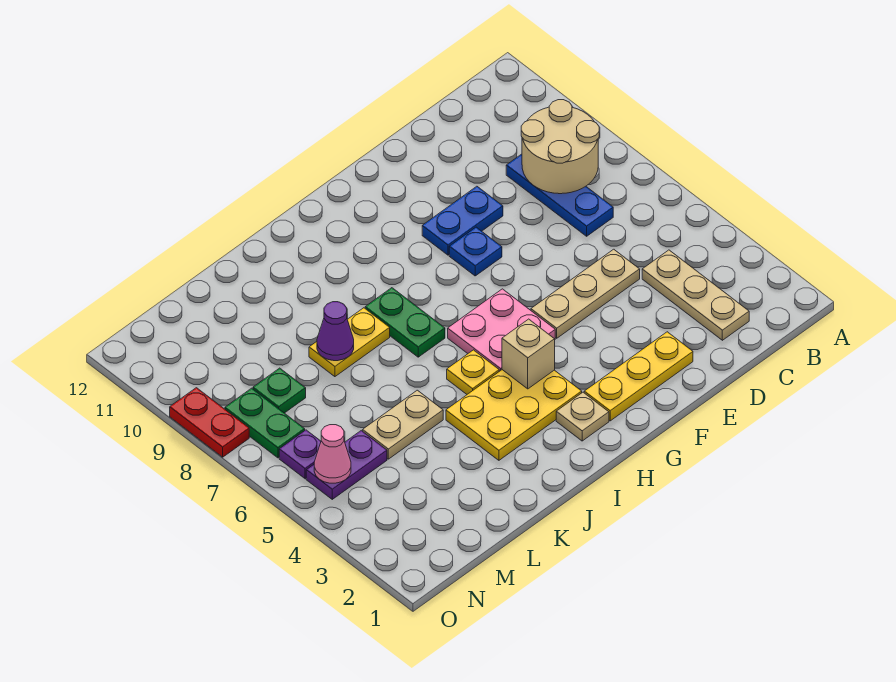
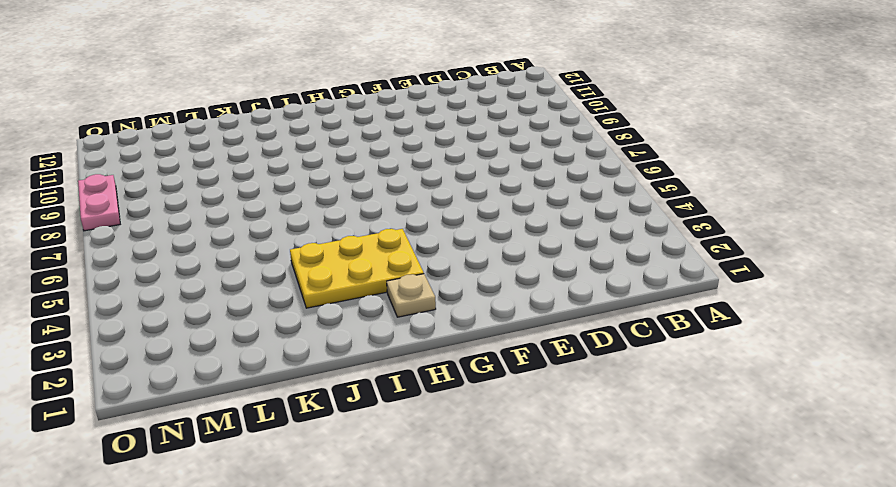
pink 1x2 plate [78,174,120,231] -> red 1x2 plate [170,388,249,457]
none -> tan 1x3 plate [642,250,749,340]
none -> blue 1x3 plate [506,154,613,236]
none -> tan 1x3 plate [531,249,640,338]

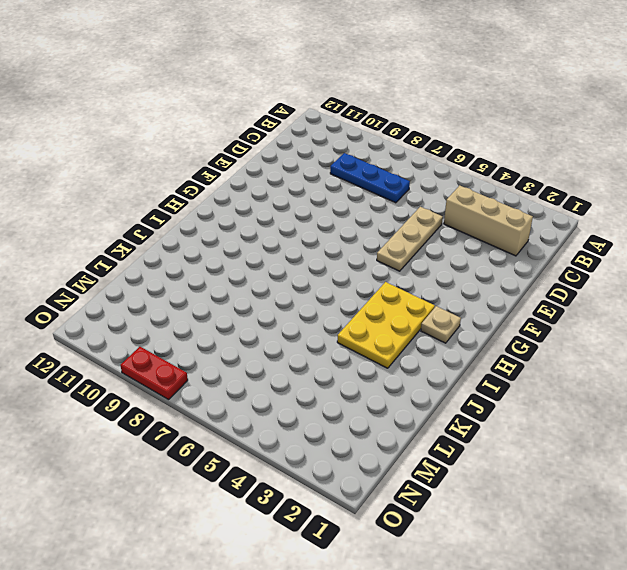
tan 1x3 brick [444,185,533,256] -> tan 1x3 plate [642,250,749,340]
none -> yellow 1x3 plate [584,332,693,421]
none -> blue 1x2 plate [422,186,503,255]
none -> blue 1x1 plate [449,227,502,276]

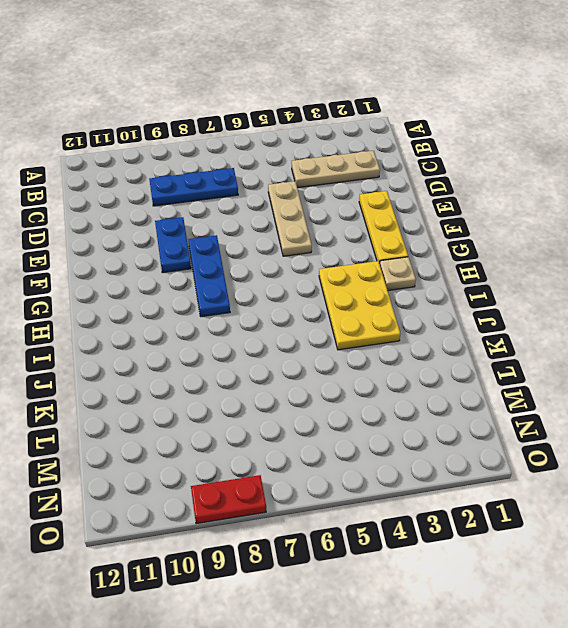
blue 1x3 plate [188,235,230,317] -> blue 1x1 plate [449,227,502,276]
none -> pink 2x2 plate [448,289,555,371]
none -> yellow 1x1 plate [447,350,499,394]
none -> green 1x2 plate [365,288,445,357]

